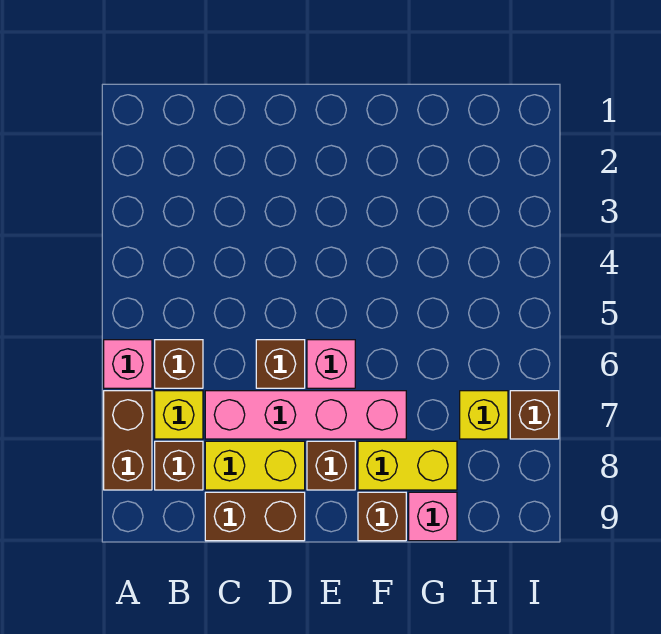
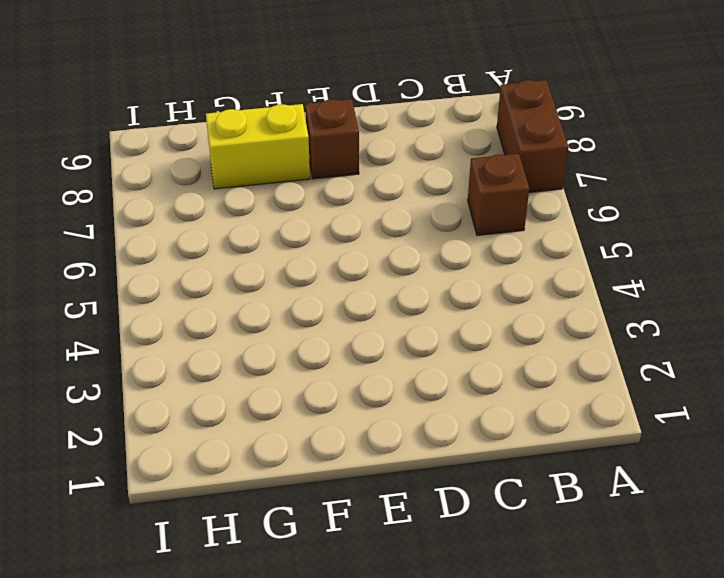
none -> pink 1x1 brick [104,340,152,388]
none -> yellow 1x1 brick [155,391,203,439]
none -> brown 1x1 brick [155,441,203,490]

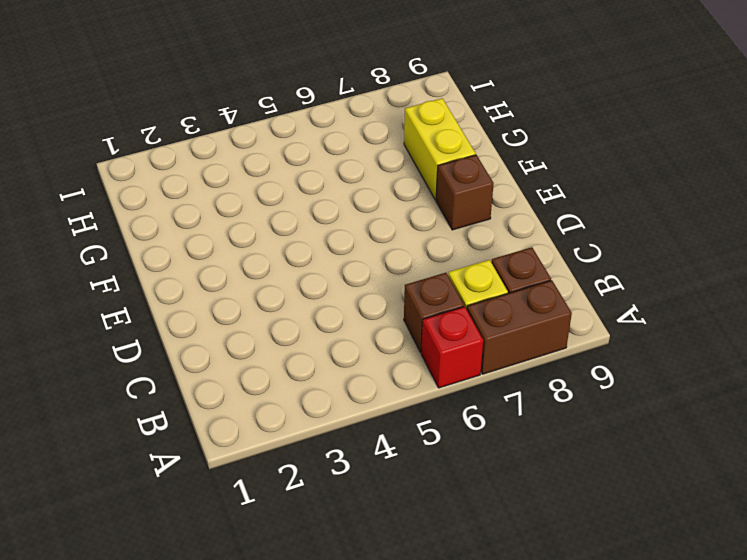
red 1x1 brick [421,307,483,388] -> pink 1x1 brick [104,340,152,388]
none -> pink 1x4 brick [205,391,406,439]
none -> yellow 1x2 brick [205,441,305,490]
none -> brown 1x2 brick [205,492,305,541]

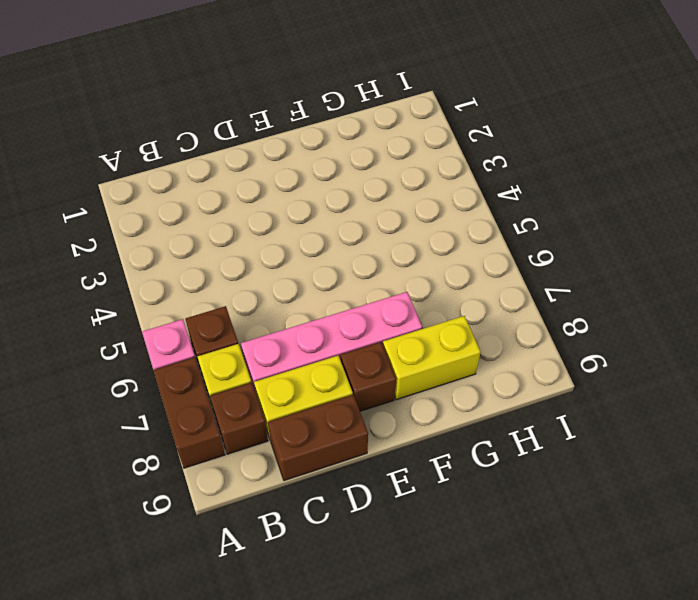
none -> brown 1x1 brick [256,340,305,388]
none -> pink 1x1 brick [307,340,355,388]
none -> brown 1x1 brick [358,492,406,541]

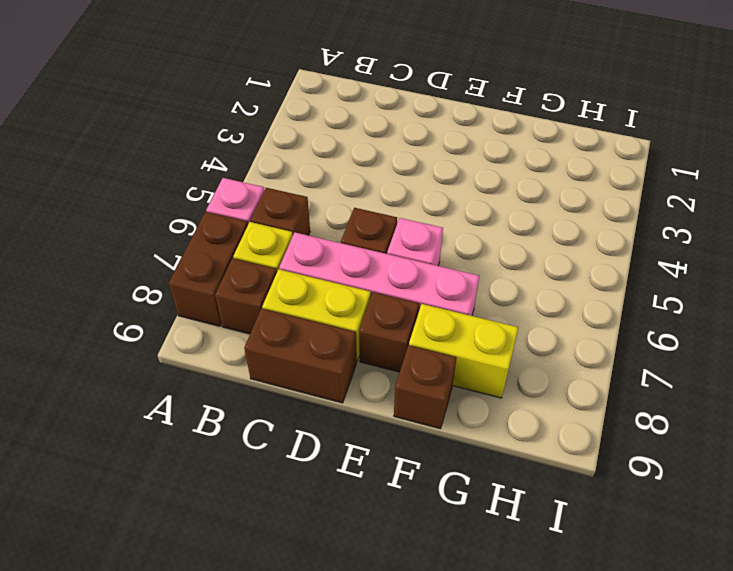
none -> pink 1x1 brick [409,492,457,541]
none -> yellow 1x1 brick [460,391,508,439]
none -> brown 1x1 brick [510,391,559,439]

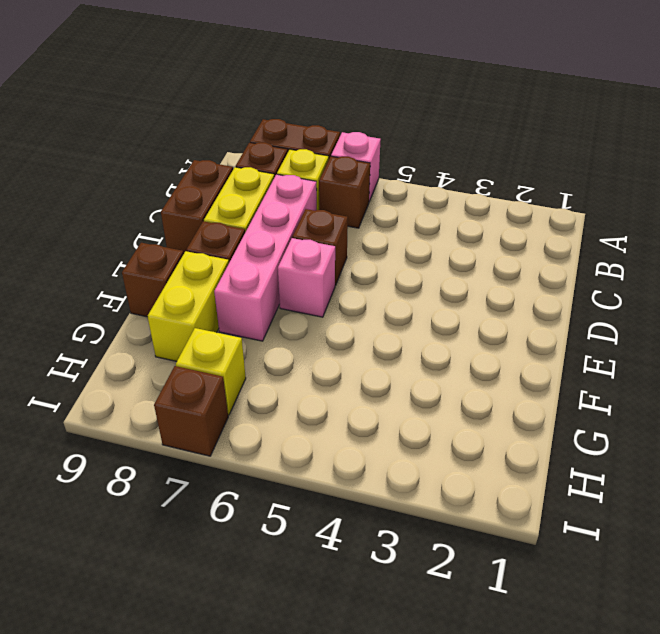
none -> pink 1x1 brick [409,492,457,541]

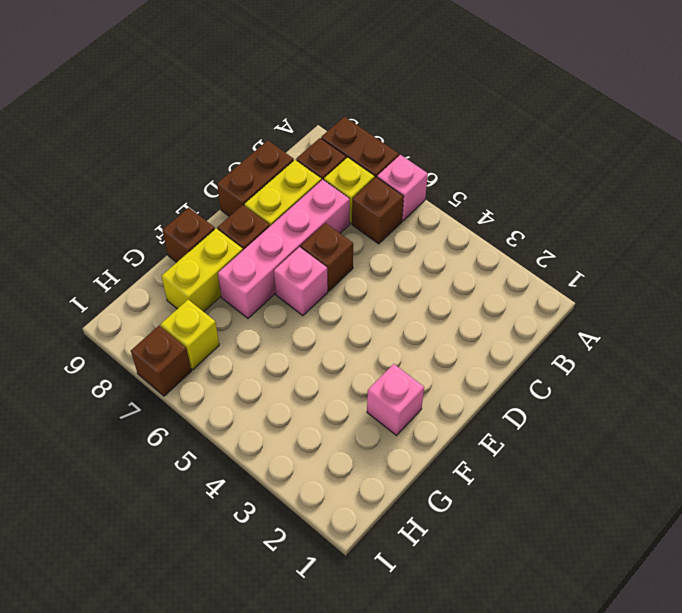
pink 1x1 brick [367,364,424,435] -> pink 1x1 brick moved to [409,492,457,541]

